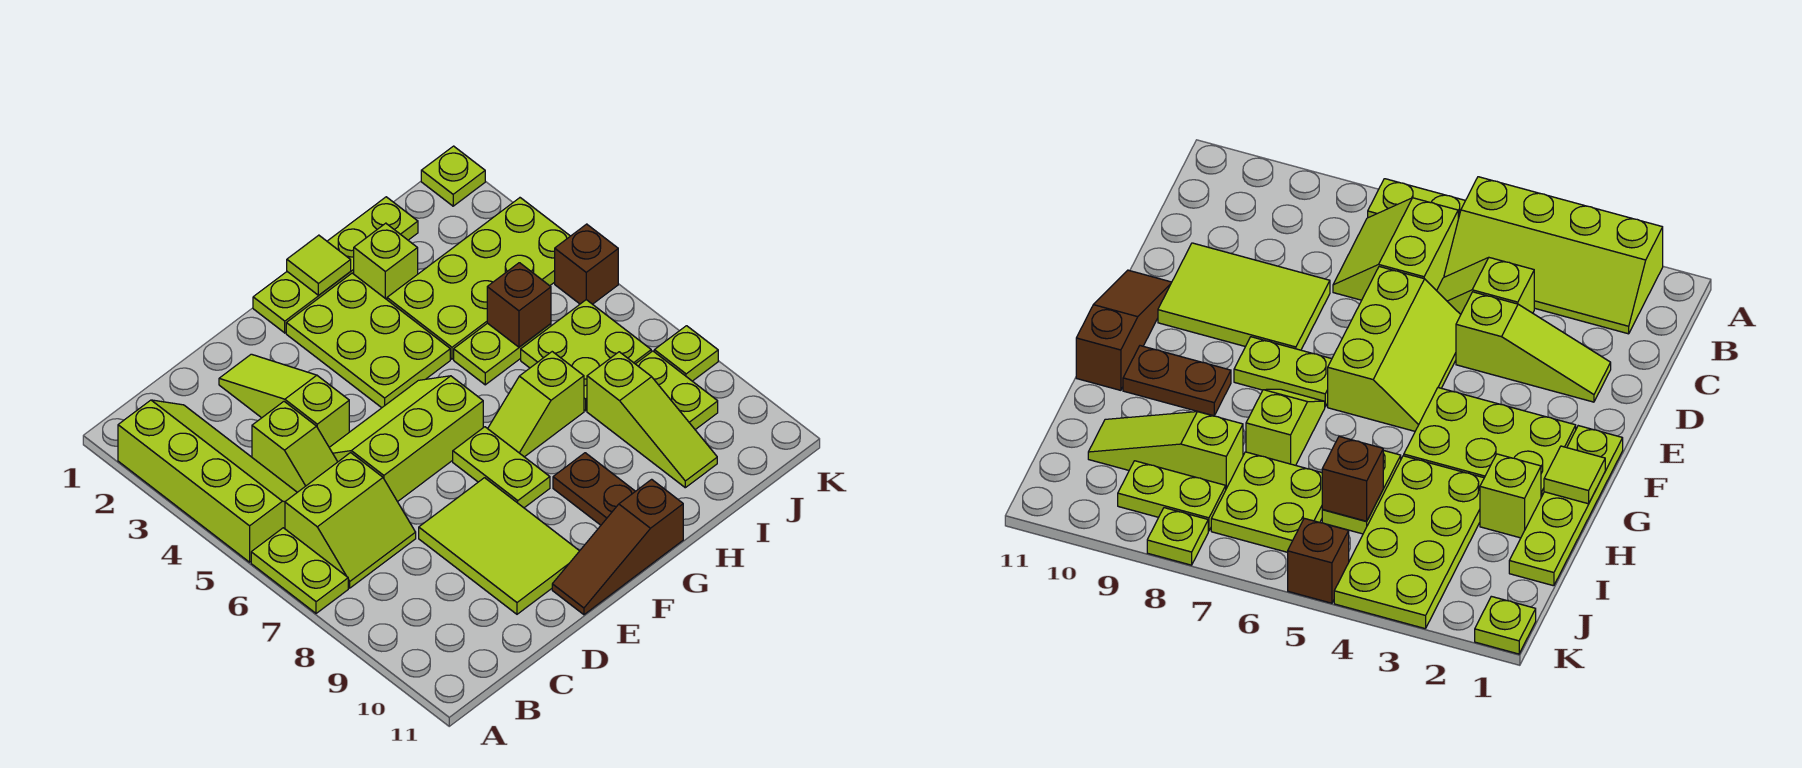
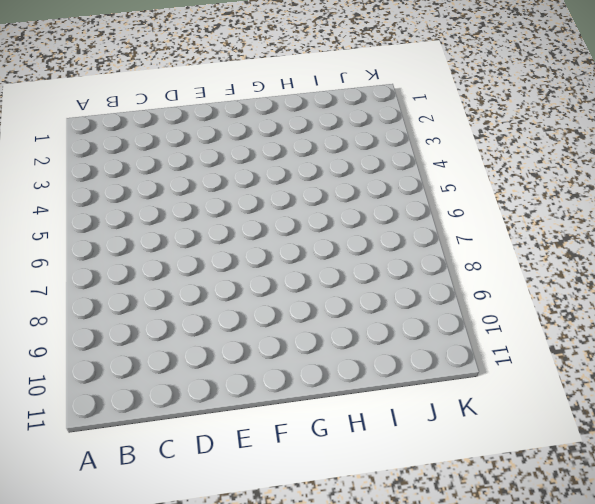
none -> lime 2x4 slope [118,400,297,562]
none -> lime 1x2 plate [251,528,348,613]
none -> lime 2x2 slope [285,453,416,588]

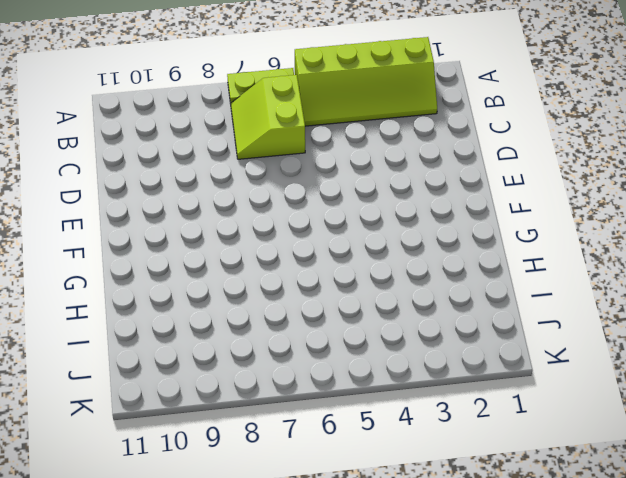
none -> lime 1x2 slope [252,402,337,492]
none -> lime 1x3 slope [219,354,349,447]
none -> lime 2x3 slope [329,376,483,502]

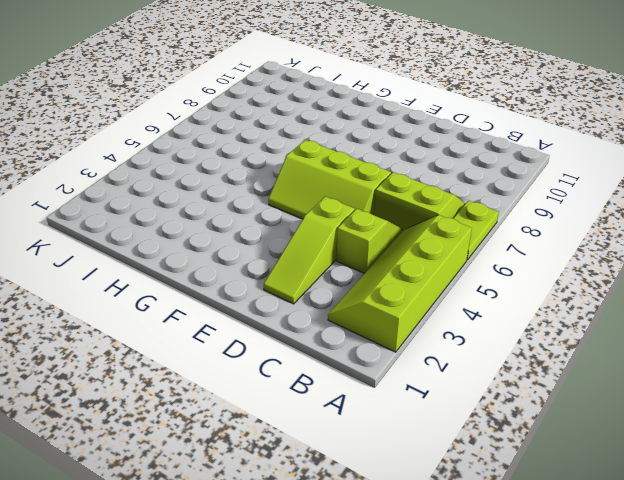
none -> lime 2x3 tile [419,478,579,614]
none -> brown 1x3 slope [552,479,683,615]
none -> lime 1x4 plate [253,197,418,333]

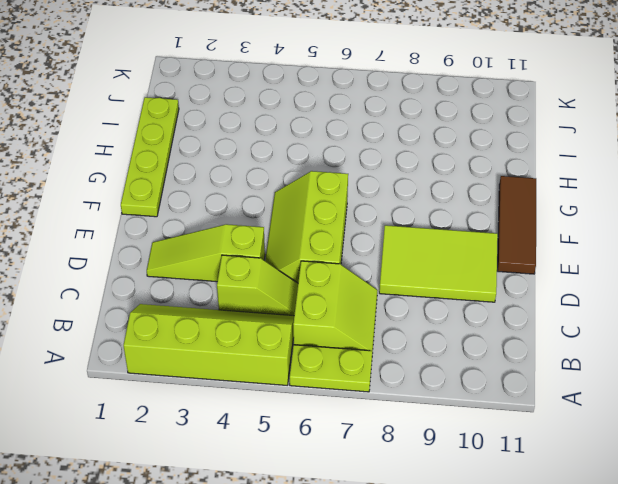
brown 1x3 tile [497,176,536,274] -> brown 1x3 slope [552,479,683,615]
none -> lime 2x3 plate [286,273,450,408]
none -> lime 1x2 plate [453,427,550,508]
none -> lime 1x2 slope [488,352,584,457]

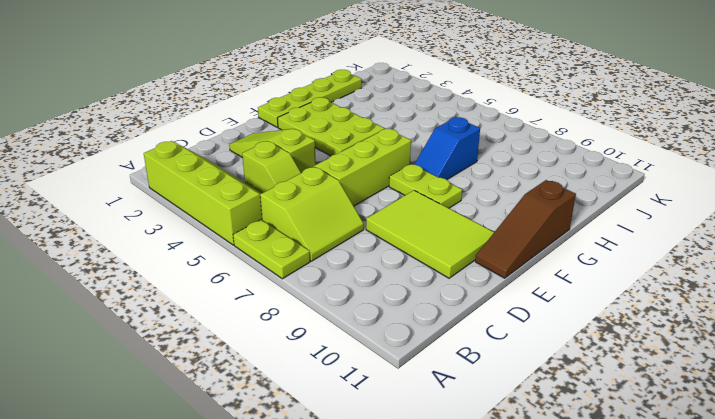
blue 1x2 slope [414,117,480,180] -> lime 1x2 slope [488,352,584,457]
none -> brown 1x2 plate [553,453,635,525]
none -> lime 1x1 brick [354,223,418,299]
none -> lime 2x4 plate [387,198,570,359]

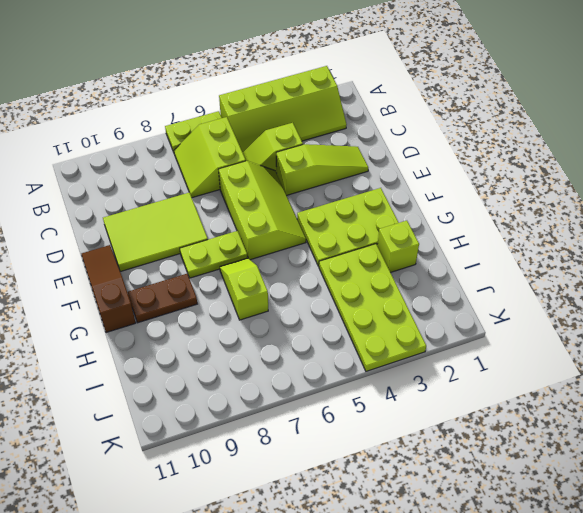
none -> lime 1x4 plate [253,197,418,333]
none -> lime 1x2 plate [454,323,551,385]
none -> lime 2x2 plate [521,300,651,411]

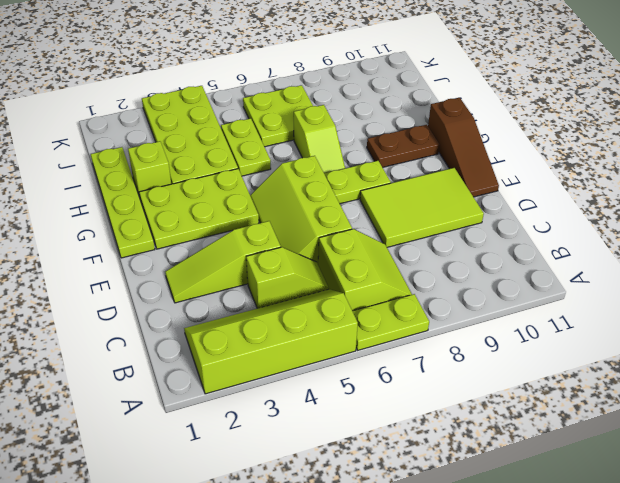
none -> lime 1x3 slope [587,352,717,488]
none -> lime 1x2 plate [636,351,718,430]
none -> lime 1x1 plate [421,146,485,206]

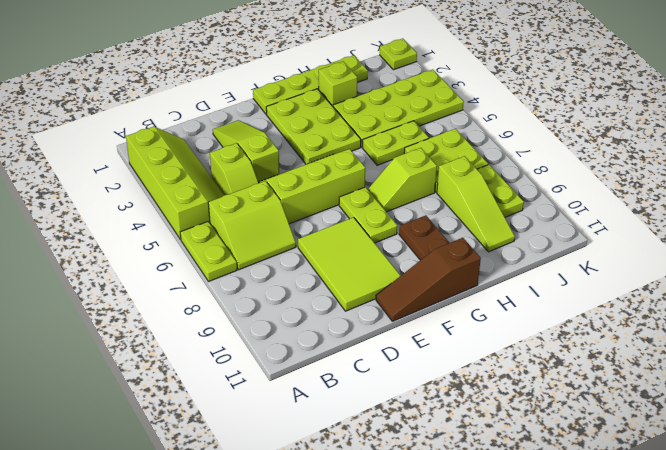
none -> brown 1x1 brick [555,224,618,304]
none -> lime 1x1 plate [654,326,718,381]
none -> lime 1x1 tile [287,235,351,295]

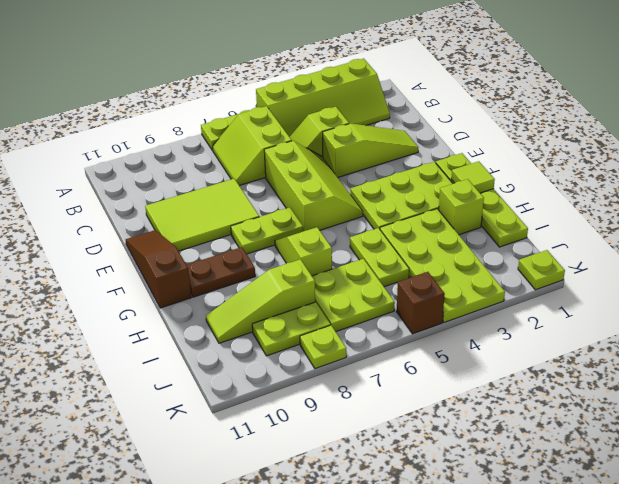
none -> brown 1x1 brick [487,263,551,347]

